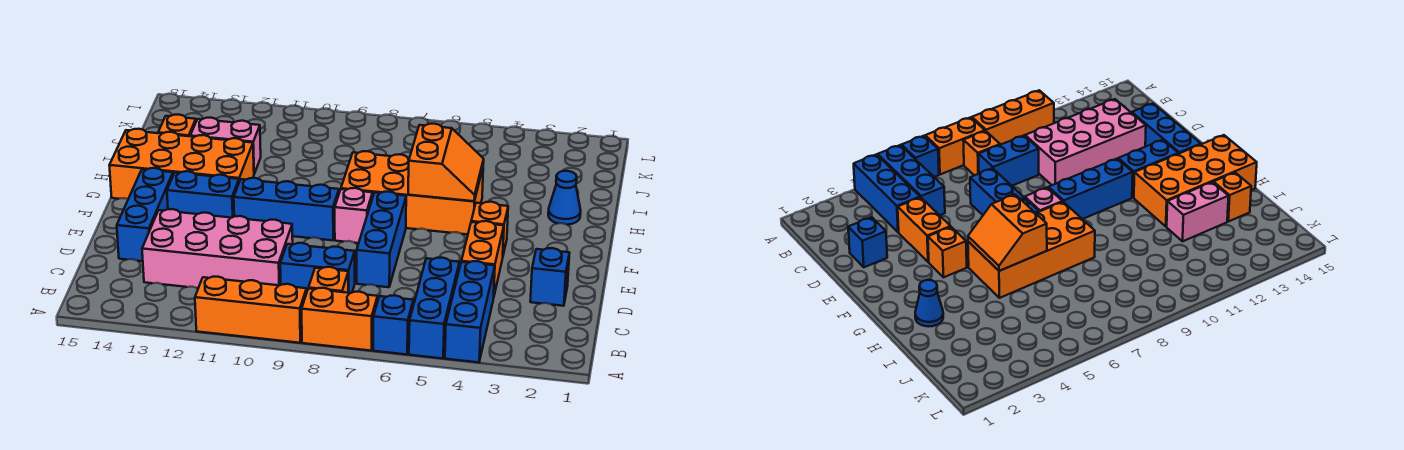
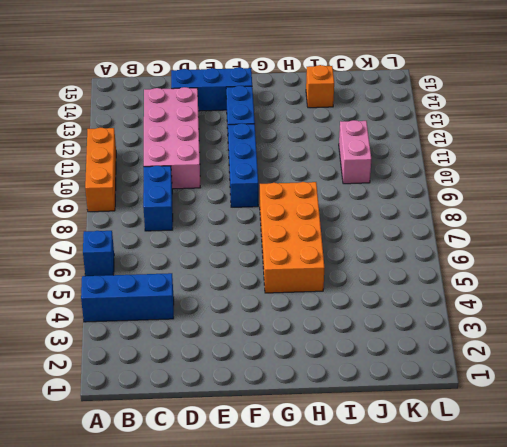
pink 1x2 brick [339,120,371,184] -> pink 1x2 brick moved to [190,118,261,174]
none -> blue 1x3 brick [409,258,460,358]
none -> orange 1x2 brick [302,288,378,351]
none -> orange 1x1 brick [309,267,348,293]

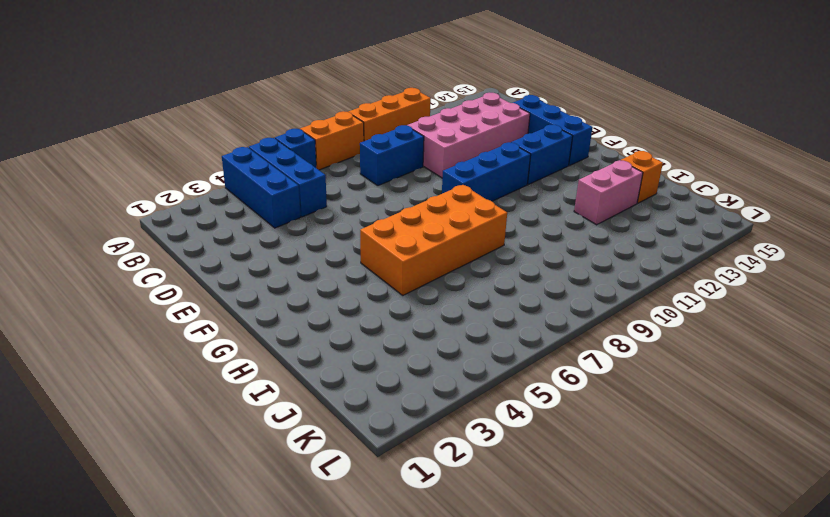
none -> orange 1x1 brick [309,267,348,293]
none -> blue 1x1 brick [530,248,569,306]
none -> orange 1x2 brick [461,221,504,295]

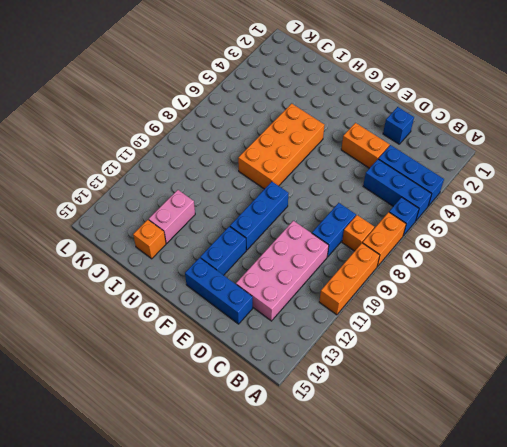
none -> blue 1x3 brick [357,192,406,287]
none -> orange 1x1 brick [471,202,508,255]
none -> pink 1x1 brick [335,188,373,243]

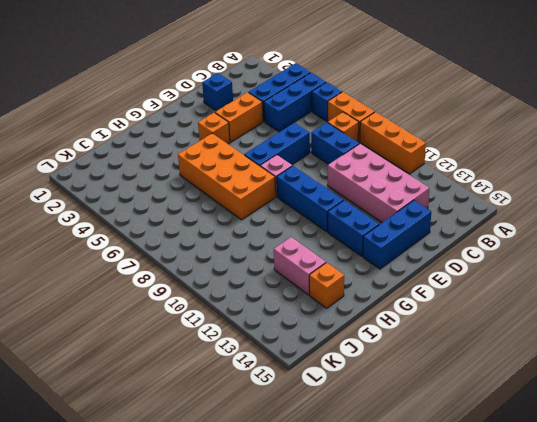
none -> orange 2x4 brick [109,129,254,199]
none -> blue 1x1 cone [548,171,581,225]
none -> orange 2x2 slope [408,124,484,201]

